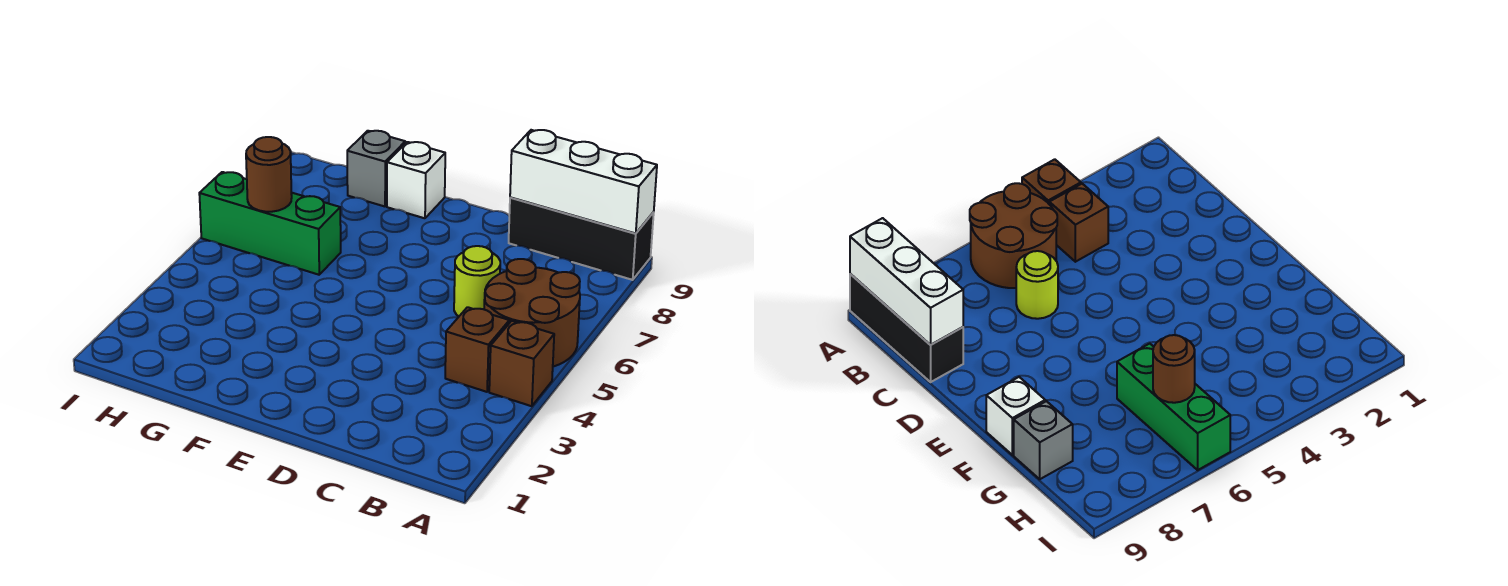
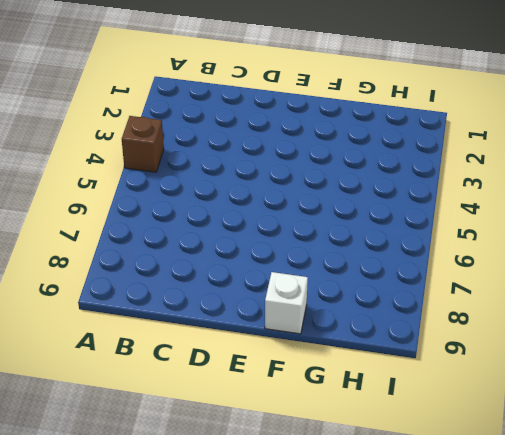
none -> brown 2x2 round brick [484,259,580,367]
none -> black 1x3 brick [509,197,654,280]

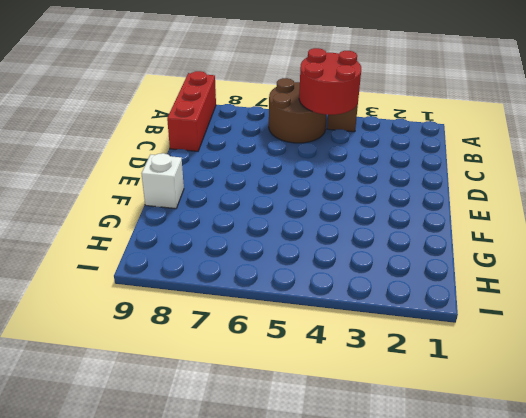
red 2x2 round brick [299,48,361,115] -> none
red 1x3 brick [167,71,216,151] -> black 1x3 brick [509,197,654,280]
none -> brown 1x1 brick [445,307,509,392]
none -> lime 1x1 round brick [454,246,500,316]

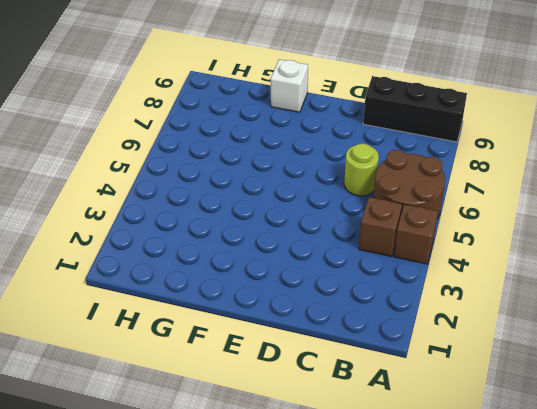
none -> green 1x3 brick [199,172,341,275]
none -> grey 1x1 brick [347,131,405,206]

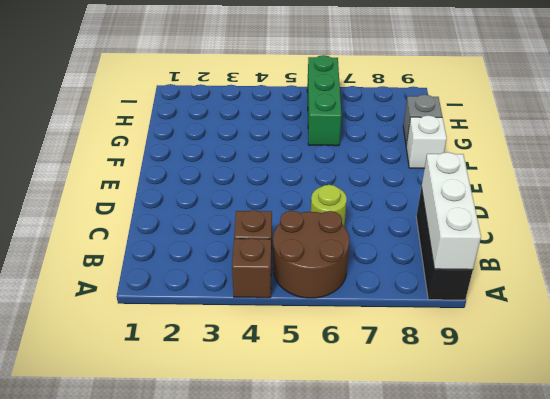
none -> brown 1x1 round brick [246,137,292,212]

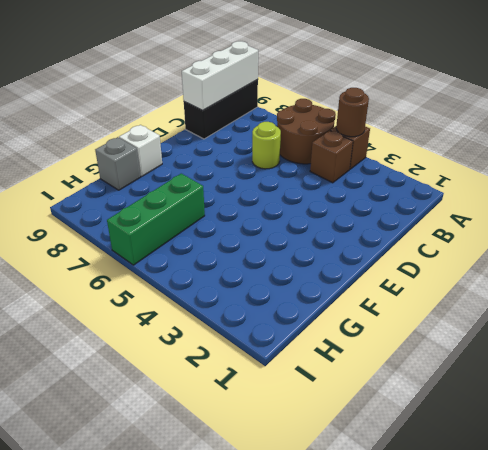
brown 1x1 round brick [336,88,369,137] -> brown 1x1 round brick moved to [246,137,292,212]

